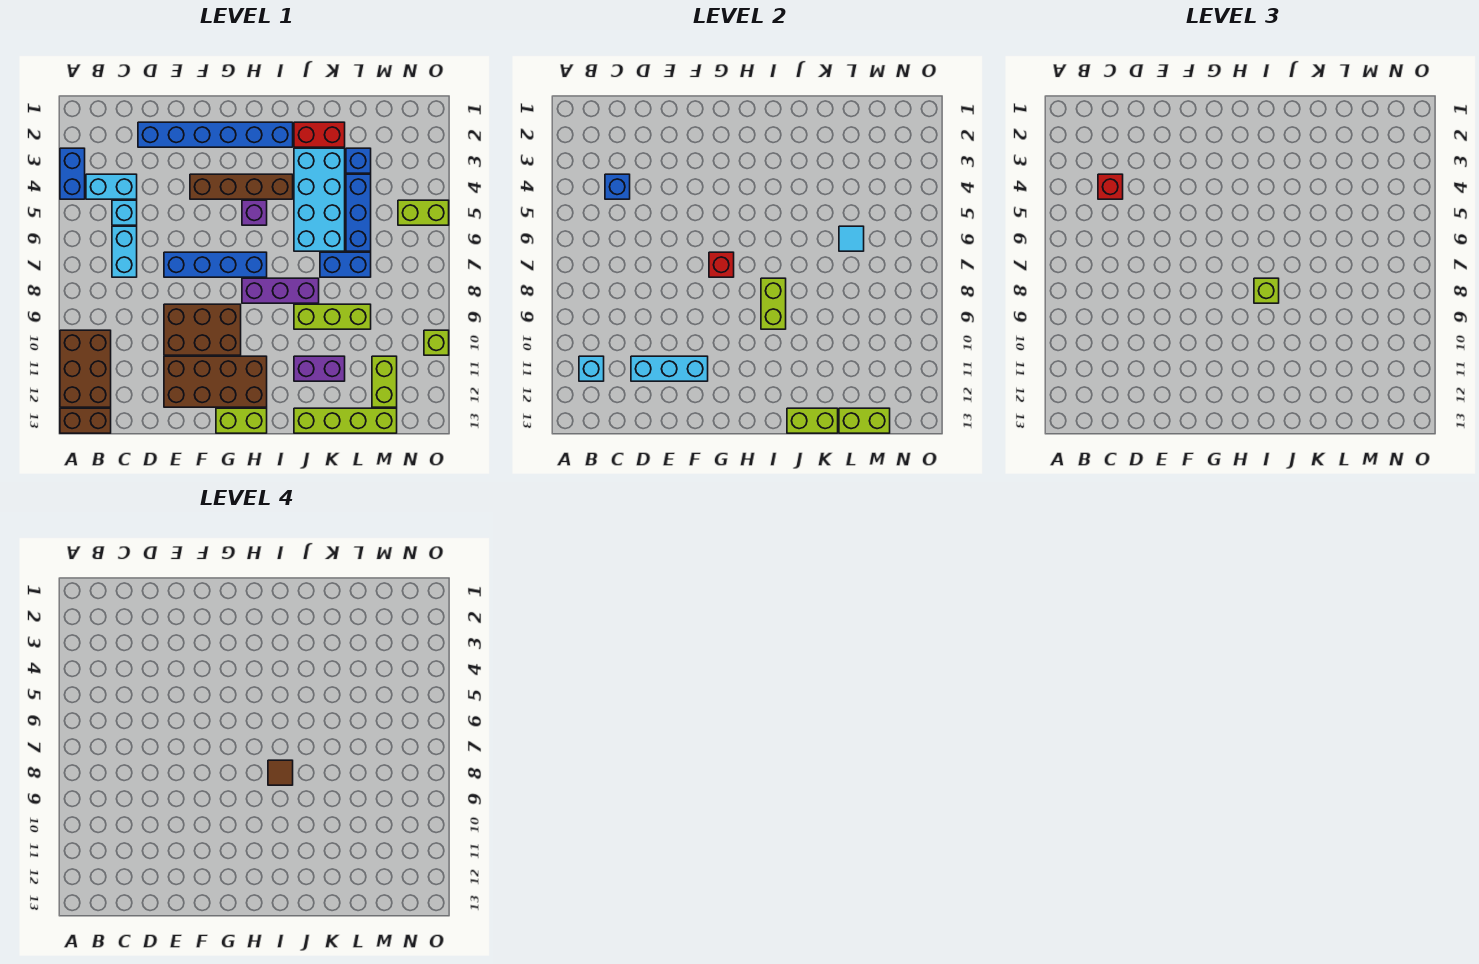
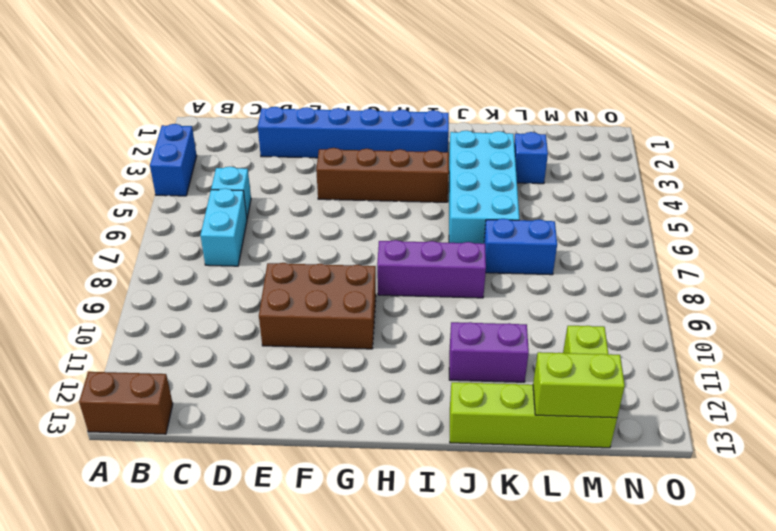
none -> brown 2x3 brick [60,330,111,407]
none -> cyan 1x2 brick [86,174,137,199]
none -> blue 1x4 brick [164,252,267,277]
none -> brown 2x4 brick [164,356,267,407]

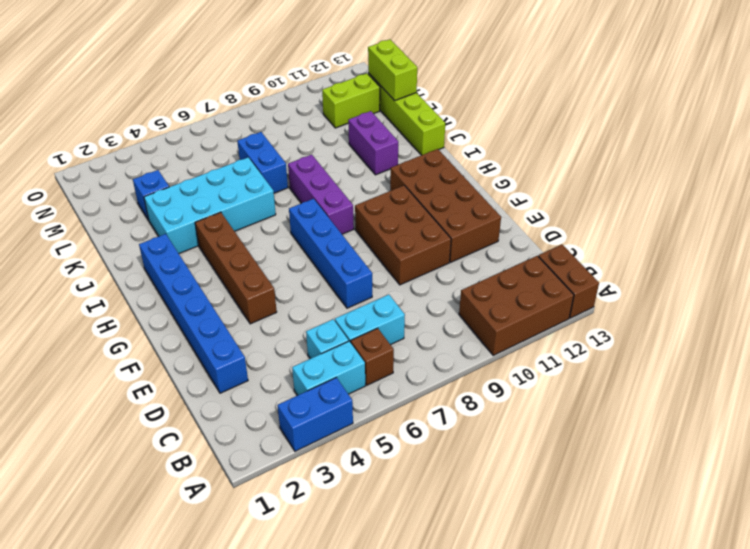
cyan 1x2 brick [292,341,365,395] -> cyan 1x2 brick turned to [86,174,137,199]
brown 1x1 brick [351,328,394,385] -> none
none -> lime 1x2 brick [216,408,267,433]
none -> purple 1x1 brick [242,200,267,225]
none -> red 1x2 brick [294,122,345,147]
none -> lime 1x3 brick [294,304,371,329]

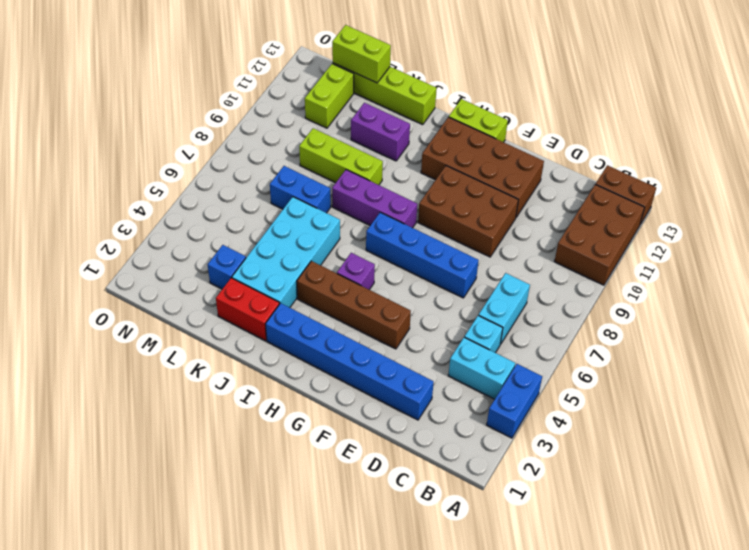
none -> blue 1x3 brick [346,174,371,251]
none -> lime 1x2 brick [398,200,449,225]
none -> lime 1x1 brick [424,330,449,355]
none -> cyan 1x1 brick [579,356,604,381]

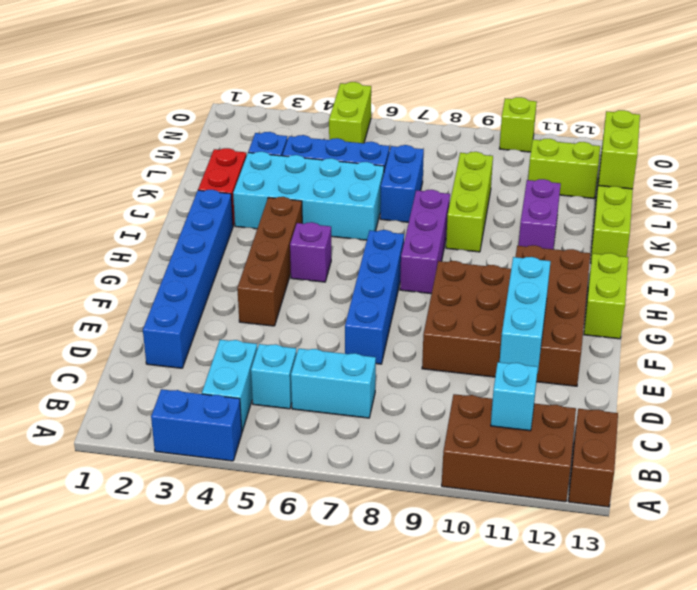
none -> blue 1x1 brick [605,174,630,199]
none -> red 1x1 brick [709,252,734,277]
none -> lime 1x2 brick [761,278,786,329]
none -> lime 1x2 brick [787,408,838,433]

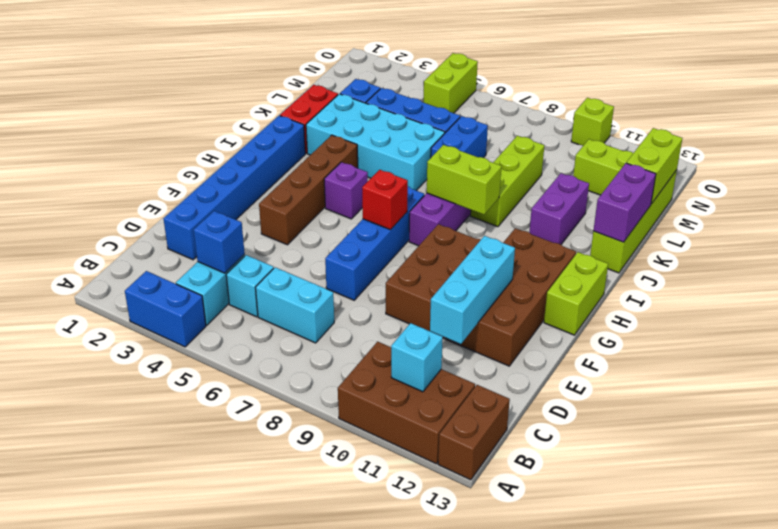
purple 1x2 brick [593,163,656,242] -> lime 1x2 brick [787,408,838,433]
none -> cyan 1x1 tile [839,226,864,251]
none -> red 1x1 brick [1098,174,1123,199]
none -> lime 1x1 brick [1254,278,1279,303]
none -> brown 1x1 tile [268,760,293,785]

